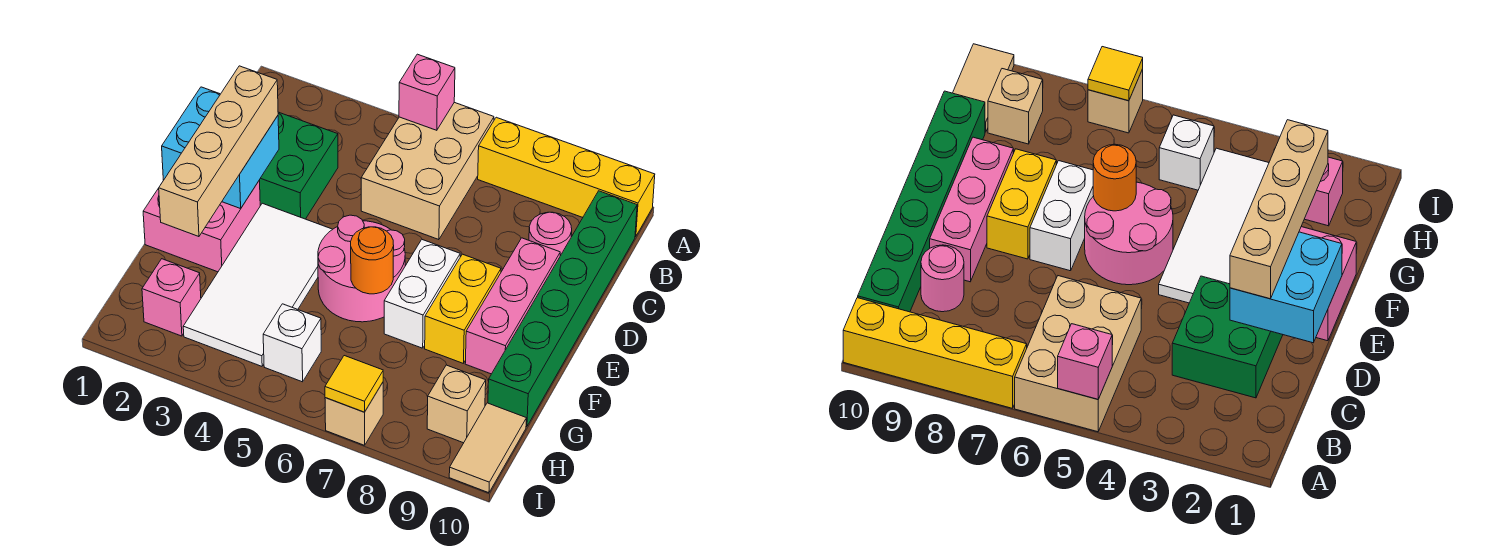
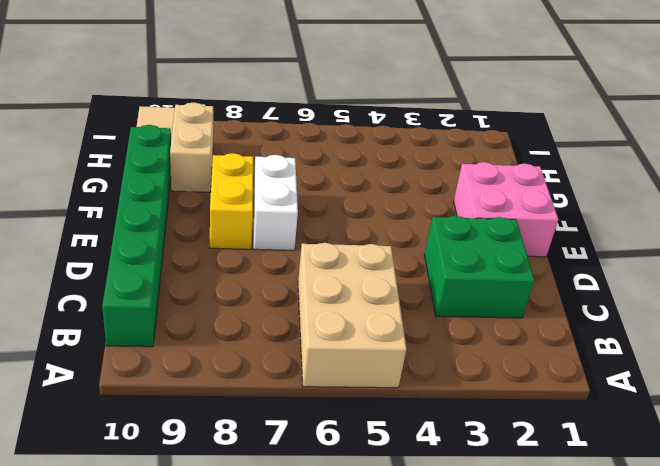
tan 1x2 brick [170,103,213,192] -> tan 1x1 brick [427,365,486,443]
none -> yellow 1x4 brick [478,117,655,237]
none -> pink 1x1 round brick [529,212,572,256]
none -> pink 1x3 brick [465,238,560,374]

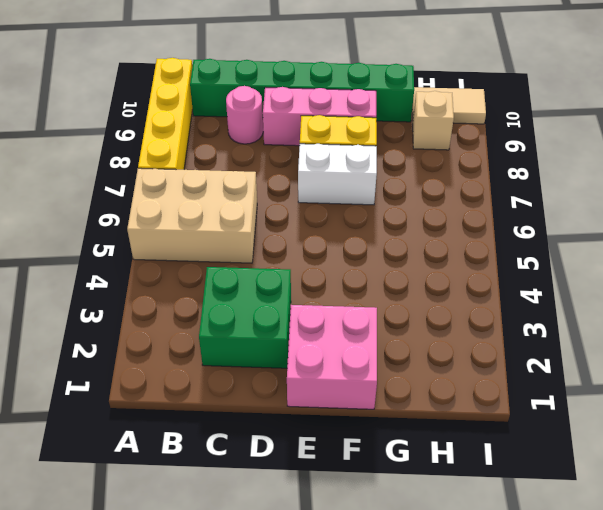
none -> white 2x4 tile [183,203,333,366]
none -> pink 2x2 round brick [318,215,405,322]
none -> pink 1x1 brick [142,259,201,336]

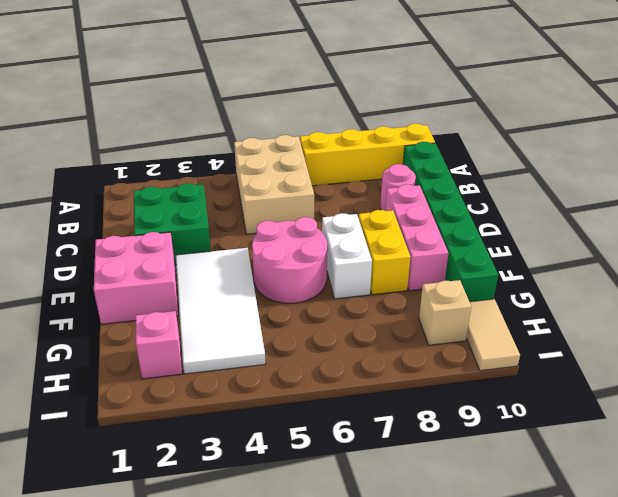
none -> white 1x1 brick [263,304,321,382]
none -> tan 1x1 brick [325,383,383,445]
none -> pink 1x1 brick [399,54,455,130]

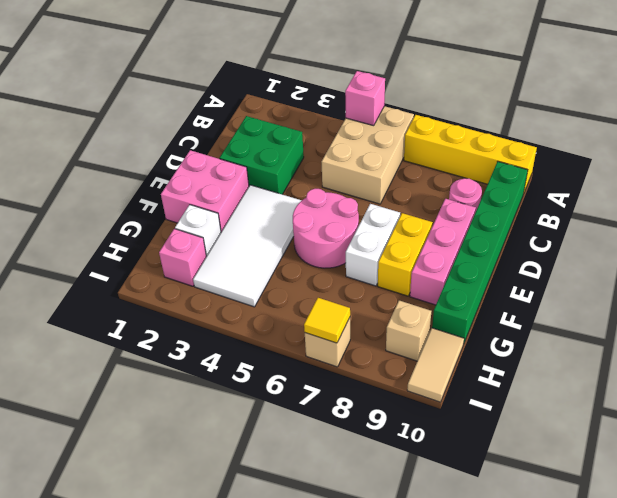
white 1x1 brick [175,205,221,257] -> white 1x1 brick moved to [263,304,321,382]
none -> cyan 2x2 brick [162,87,279,209]
none -> orange 1x1 round brick [351,227,394,294]
none -> tan 1x4 brick [159,66,278,237]

